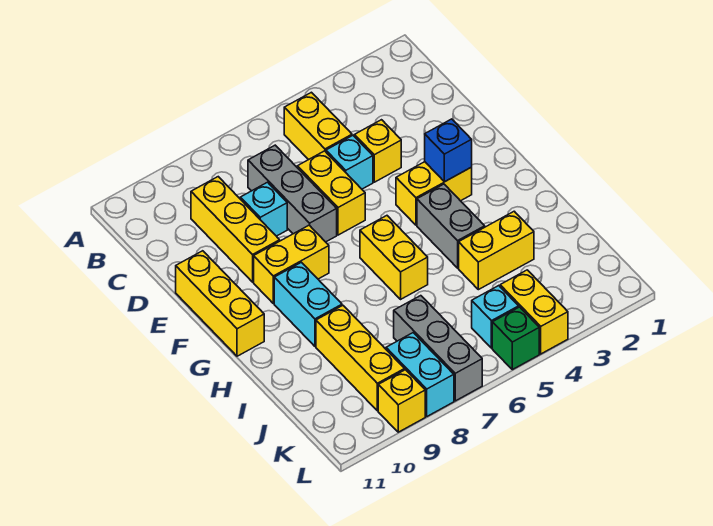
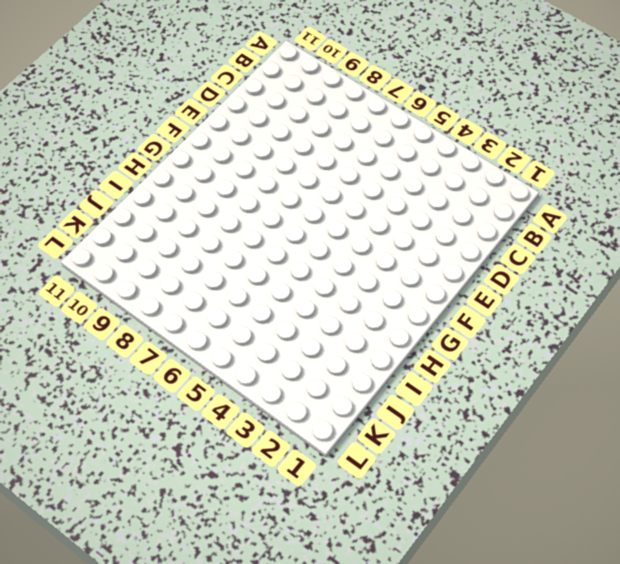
none -> yellow 1x2 brick [284,92,352,160]
none -> grey 1x3 brick [248,145,337,242]
none -> yellow 1x3 brick [191,177,280,282]

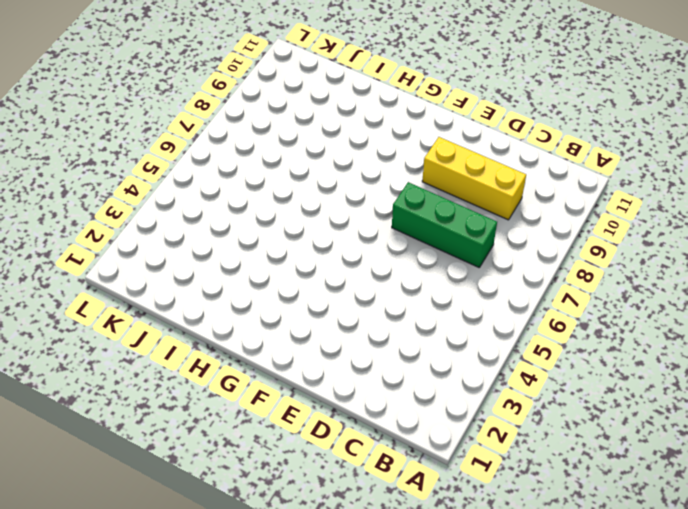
green 1x3 brick [392,182,497,268] -> grey 1x3 brick [248,145,337,242]
none -> yellow 1x2 brick [284,92,352,160]
none -> yellow 1x1 brick [354,120,401,182]
none -> cyan 1x1 brick [326,136,373,189]

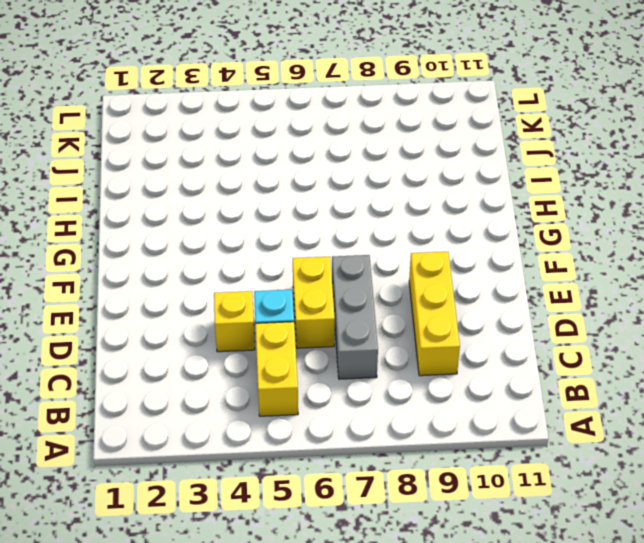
none -> cyan 1x1 brick [240,182,287,236]
none -> yellow 1x3 brick [176,251,264,356]
none -> yellow 1x2 brick [396,162,472,225]

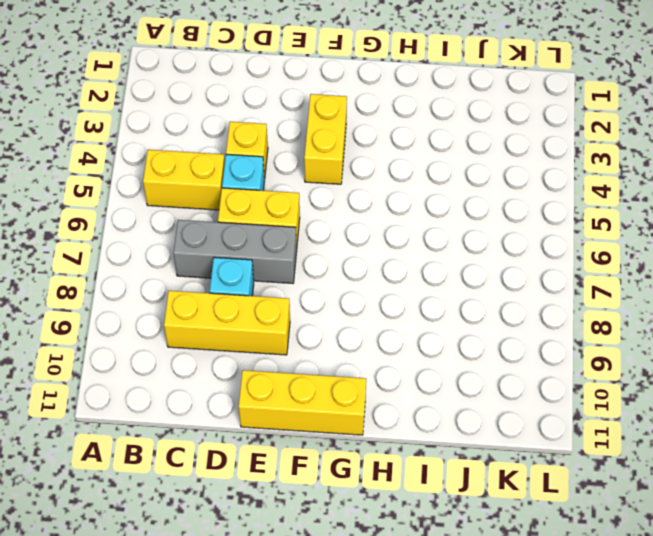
none -> yellow 1x2 brick [254,225,329,303]
none -> grey 1x2 brick [417,184,485,268]
none -> yellow 1x2 brick [360,216,428,299]

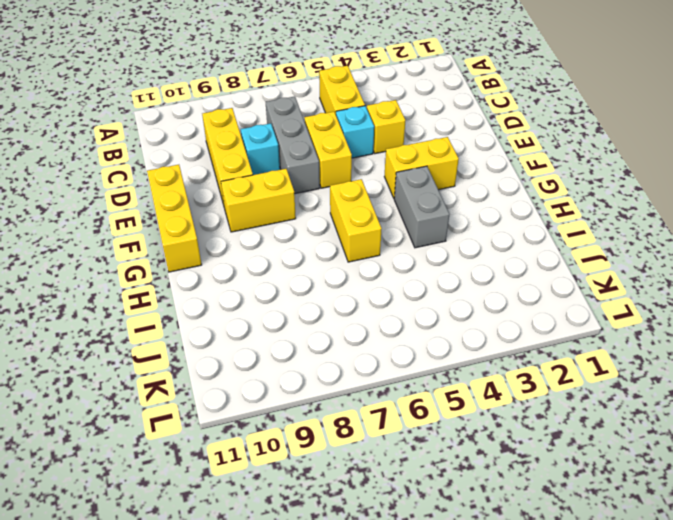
none -> cyan 1x2 brick [274,262,342,346]
none -> yellow 1x2 brick [459,211,534,290]
none -> yellow 1x3 brick [316,305,405,411]

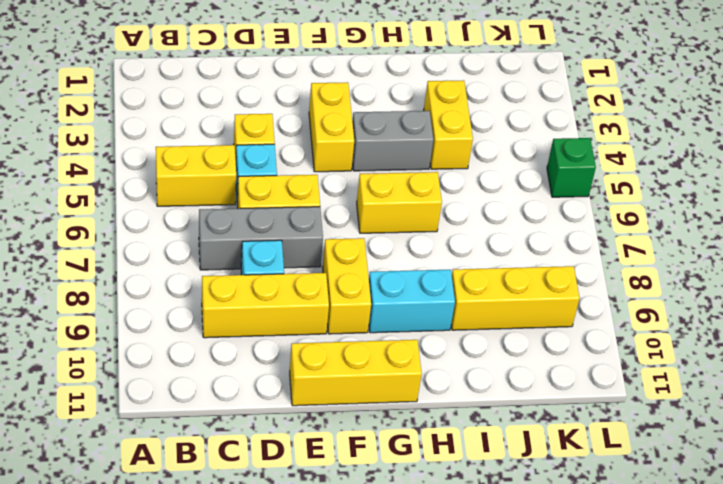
none -> grey 1x3 brick [394,296,482,401]
none -> yellow 1x2 brick [500,270,568,354]
none -> cyan 1x1 brick [472,286,519,348]

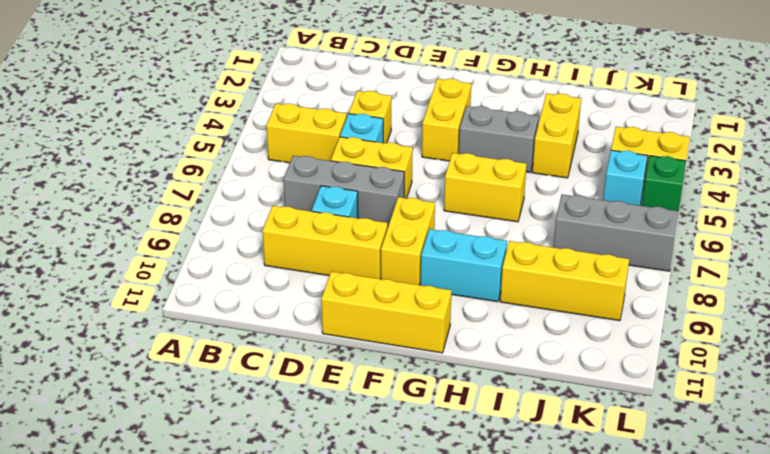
none -> cyan 1x2 brick [386,333,454,416]
none -> yellow 1x1 brick [378,370,425,432]
none -> blue 1x1 brick [425,119,472,182]

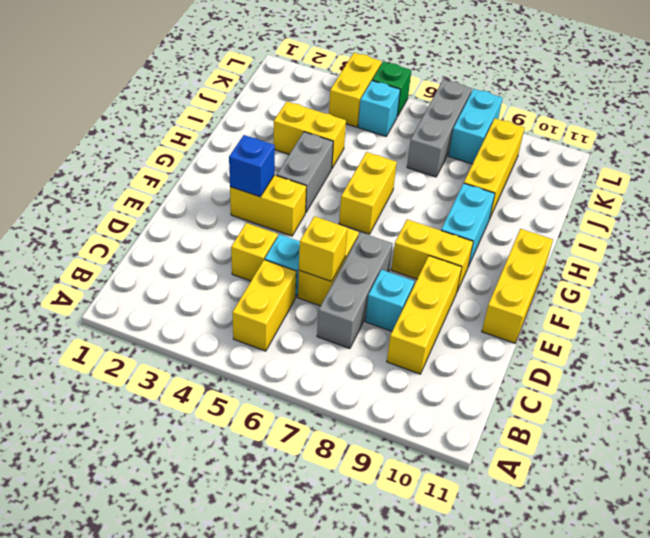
yellow 1x1 brick [299,216,347,282] -> yellow 1x1 brick moved to [378,370,425,432]

